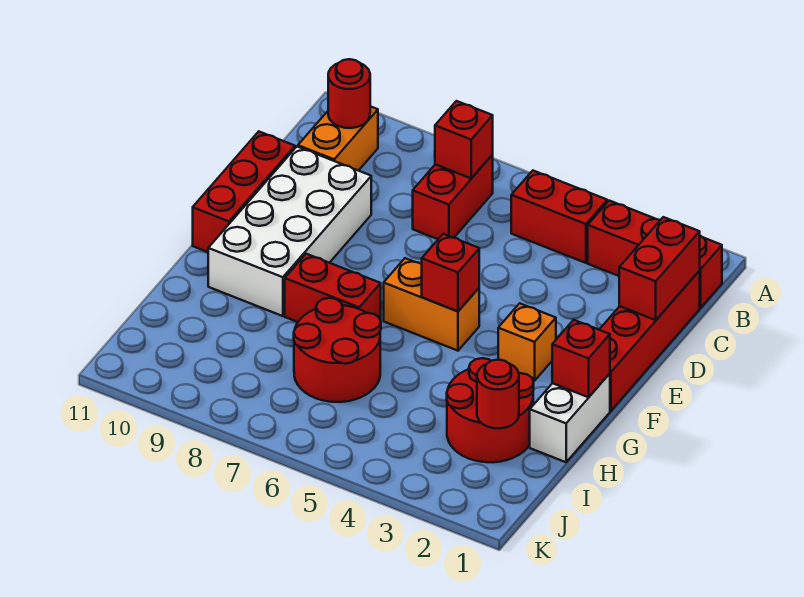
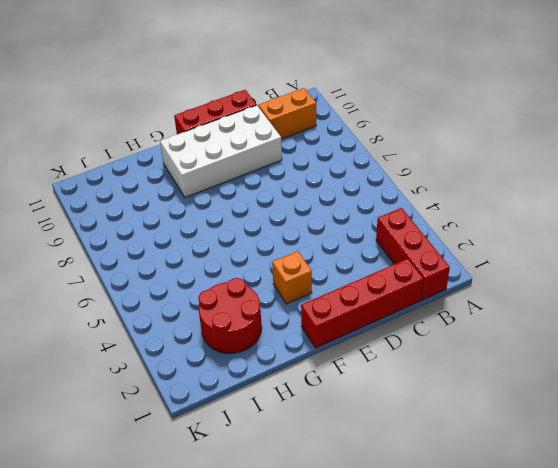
none -> red 1x2 brick [511,171,607,263]
none -> red 1x2 brick [413,155,493,239]
none -> orange 1x2 brick [384,258,479,351]

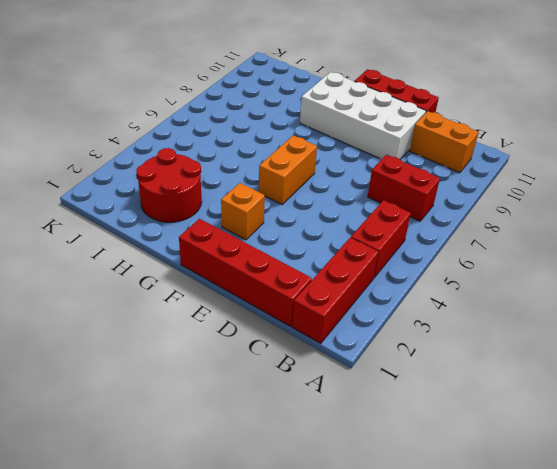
none -> white 1x2 brick [530,374,610,462]
none -> red 1x2 brick [285,254,381,322]
none -> red 2x2 round brick [294,298,381,402]

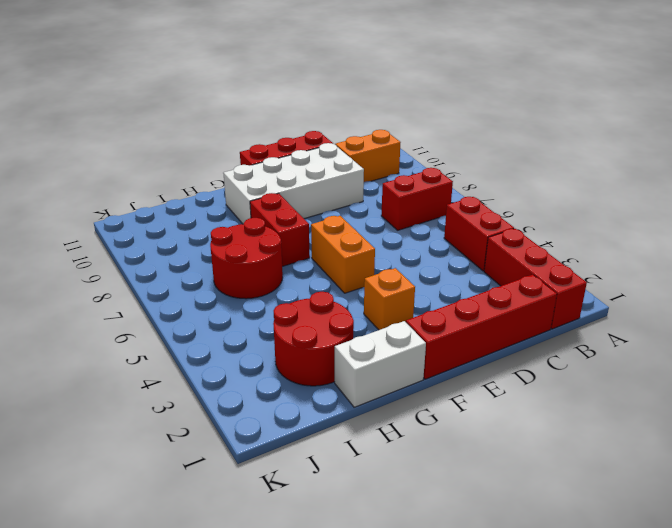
none -> red 1x1 brick [435,101,493,178]
none -> red 1x1 round brick [328,59,370,128]
none -> red 1x2 brick [619,217,700,320]

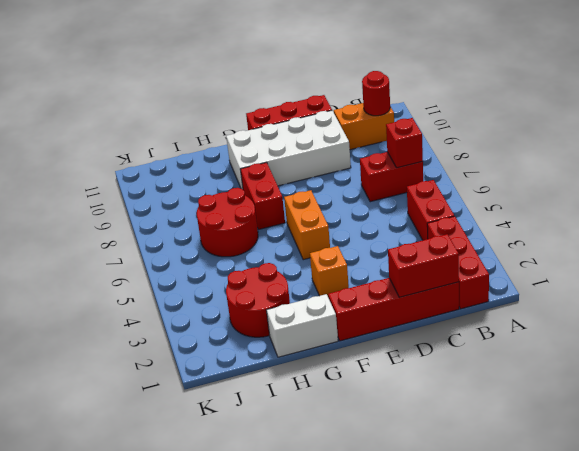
none -> red 1x1 brick [422,234,479,311]
none -> red 1x1 brick [552,320,610,397]
none -> red 1x1 round brick [477,360,519,428]

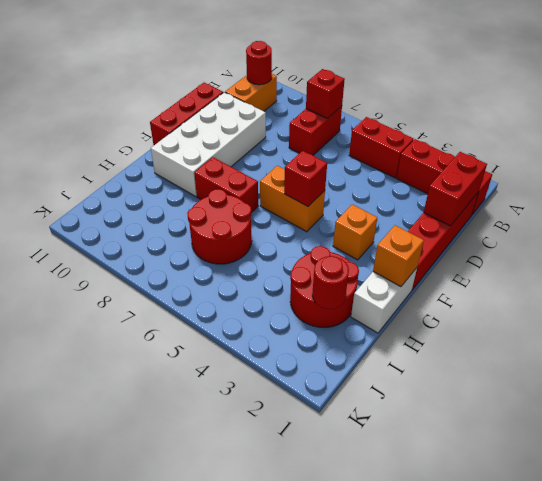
orange 1x1 brick [373,225,424,287] -> red 1x1 brick [552,320,610,397]

